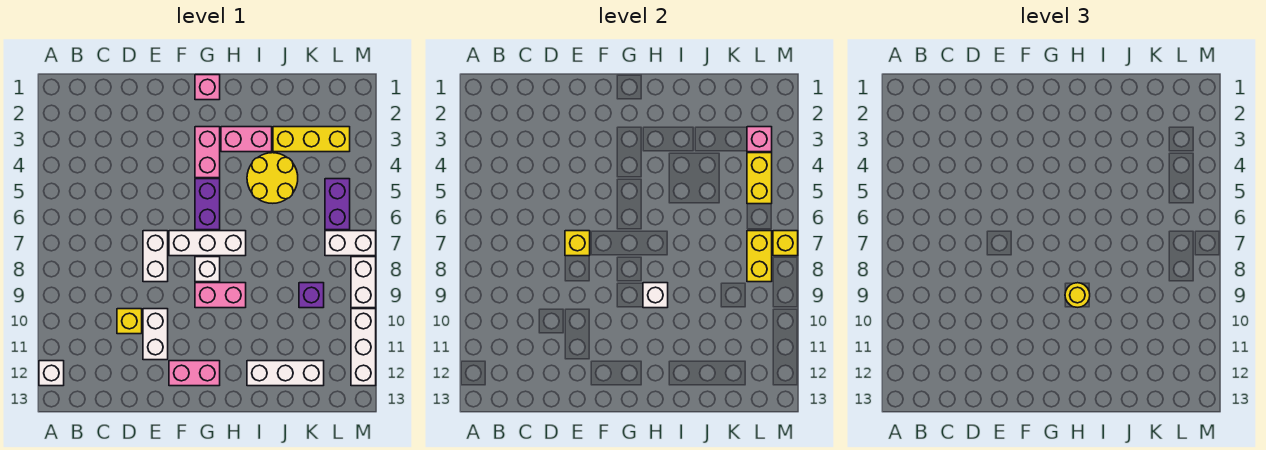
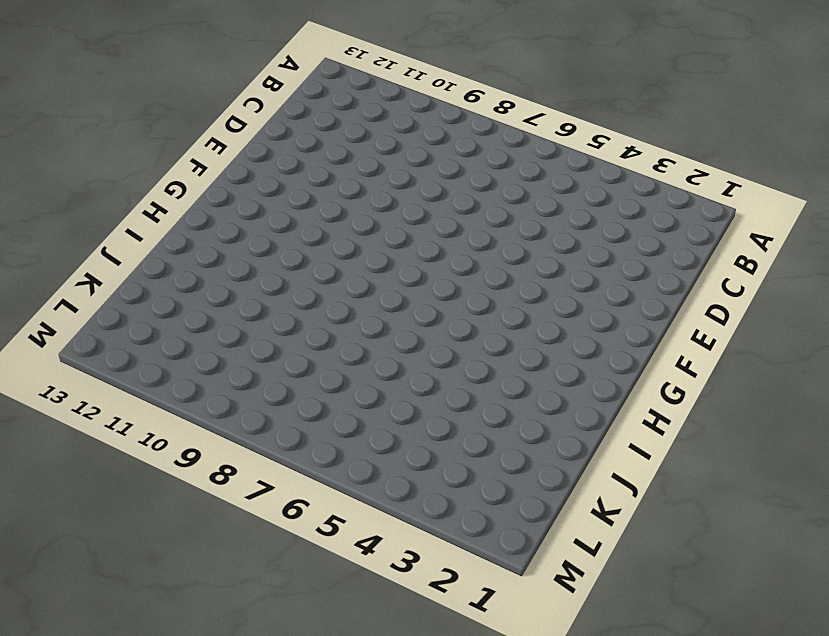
none -> white 1x1 brick [39,361,64,386]
none -> yellow 1x1 brick [117,309,142,334]
none -> white 1x2 brick [143,231,168,282]

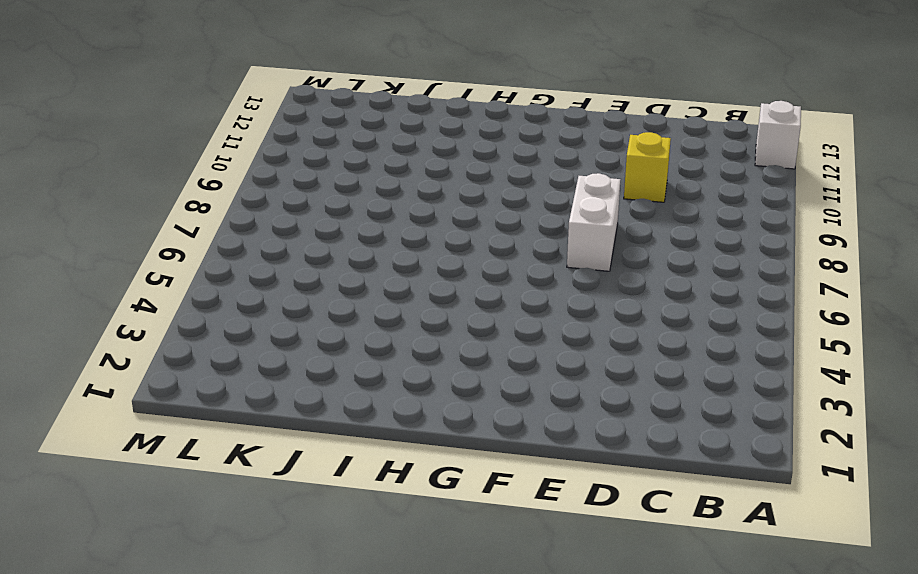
none -> white 1x2 brick [143,309,168,360]
none -> white 1x3 brick [169,231,246,256]
none -> pink 1x2 brick [169,361,220,386]

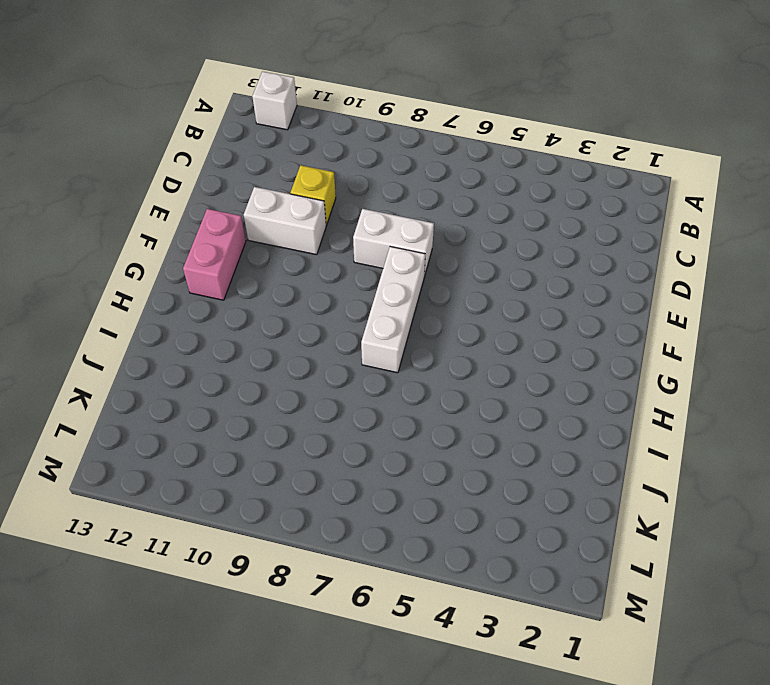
none -> pink 1x1 brick [195,75,220,100]
none -> pink 1x2 brick [195,127,220,178]
none -> purple 1x2 brick [195,179,220,230]

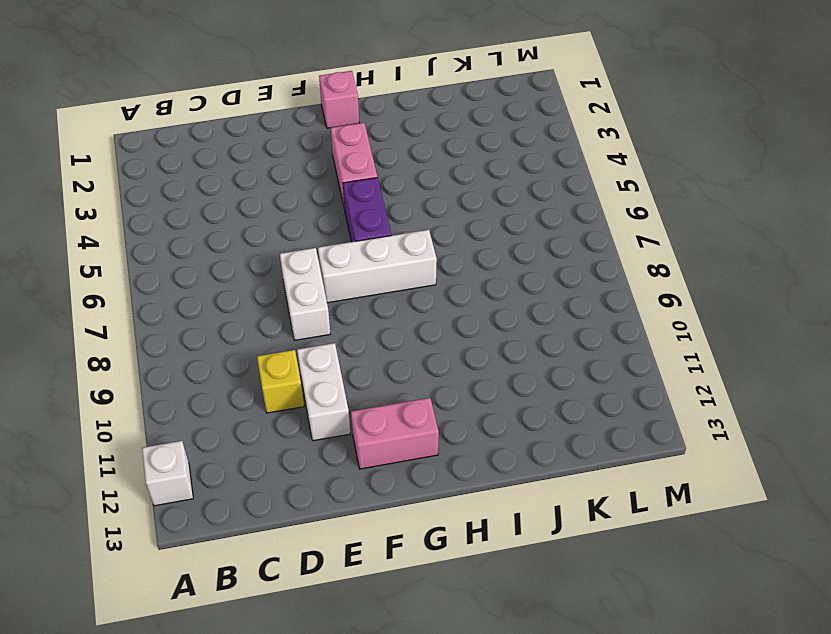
none -> white 1x1 brick [195,257,220,282]
none -> pink 1x2 brick [195,283,246,308]
none -> pink 1x2 brick [221,127,272,152]

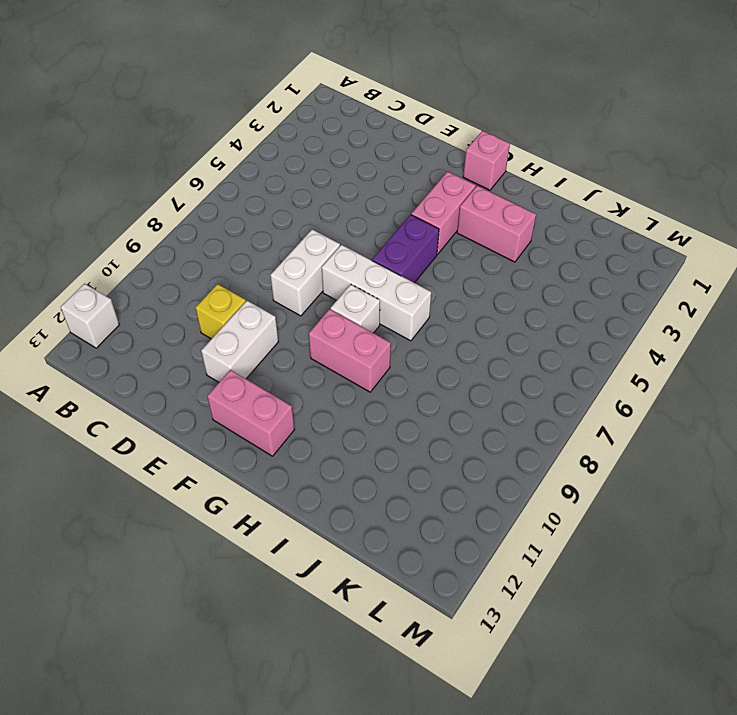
none -> yellow 2x2 round brick [247,153,298,203]
none -> white 1x3 brick [247,361,324,386]
none -> yellow 1x3 brick [273,127,350,152]

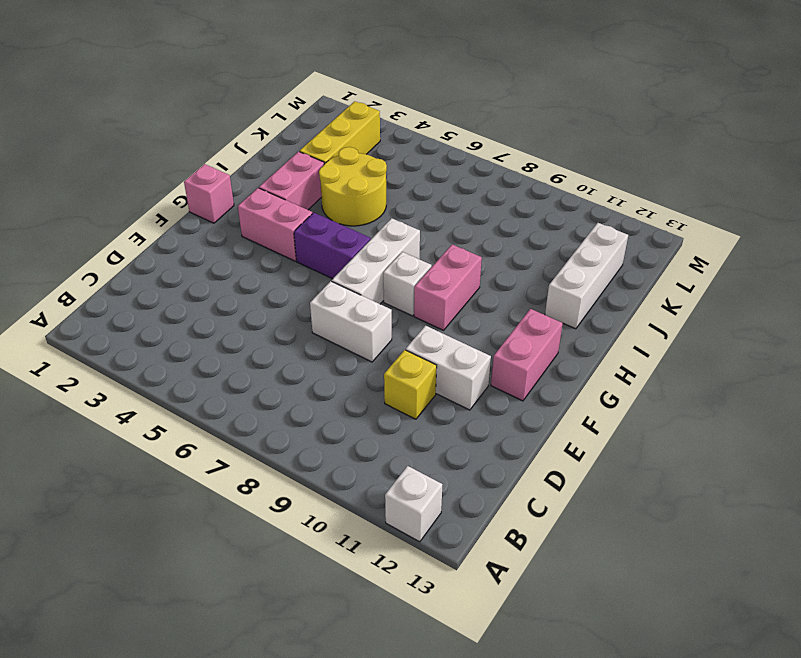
none -> purple 1x1 brick [299,283,324,308]
none -> purple 1x2 brick [325,179,350,230]
none -> white 1x2 brick [325,231,376,256]

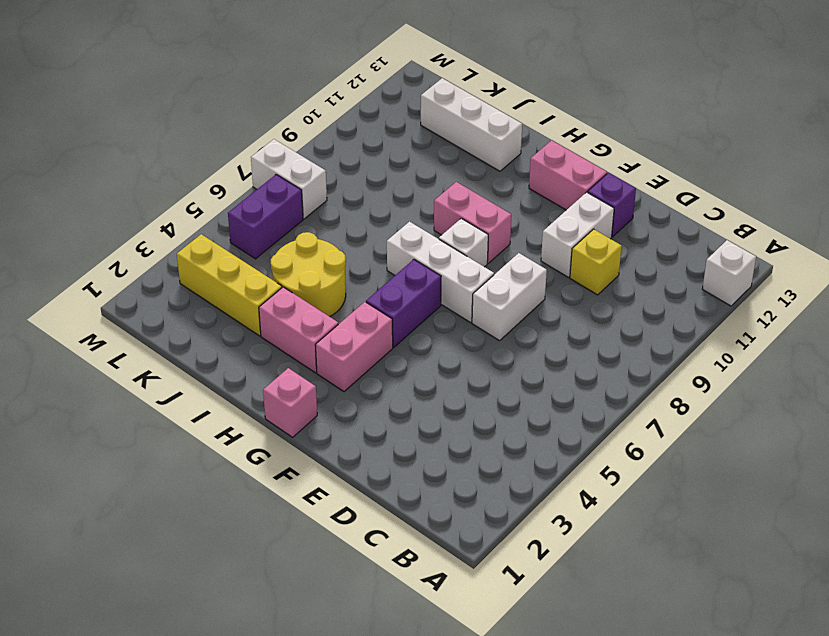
purple 1x1 brick [588,173,636,237] -> purple 1x1 brick moved to [299,283,324,308]
none -> white 1x2 brick [351,257,376,308]
none -> white 1x3 brick [351,309,376,386]
none -> yellow 1x1 brick [565,231,590,256]

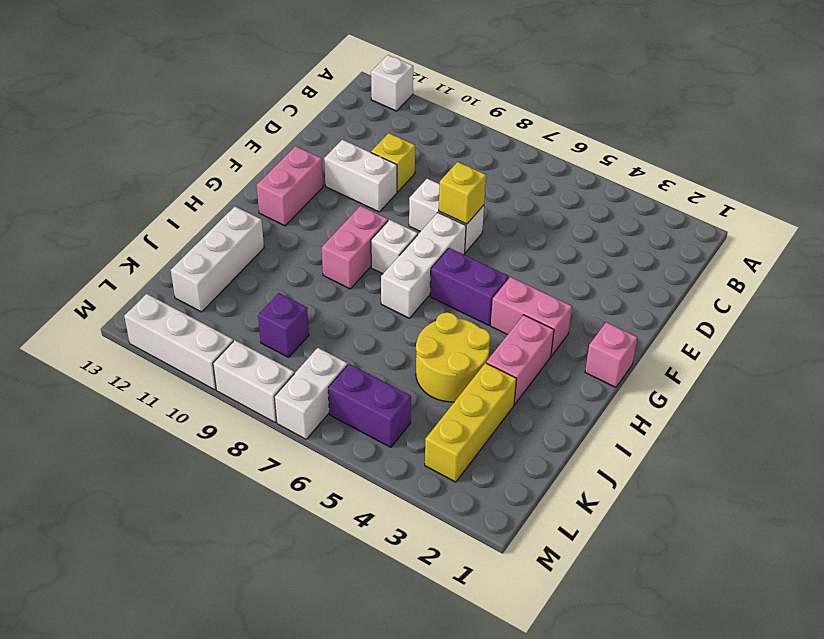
none -> white 1x1 brick [643,283,668,308]
none -> pink 1x1 brick [747,127,772,152]
none -> yellow 1x2 brick [747,153,772,204]

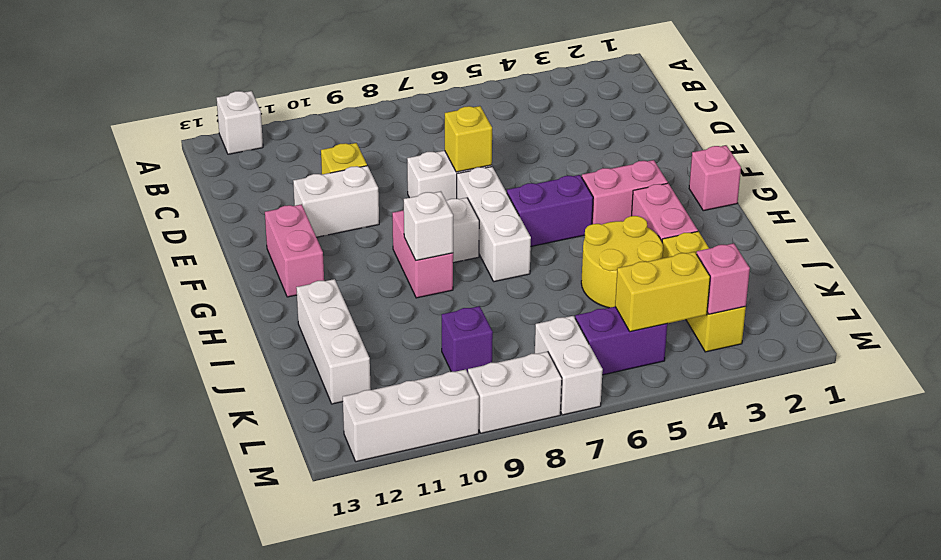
none -> yellow 1x2 brick [747,231,772,282]
none -> yellow 1x1 brick [773,231,798,256]
none -> yellow 1x1 round brick [1065,283,1090,307]

